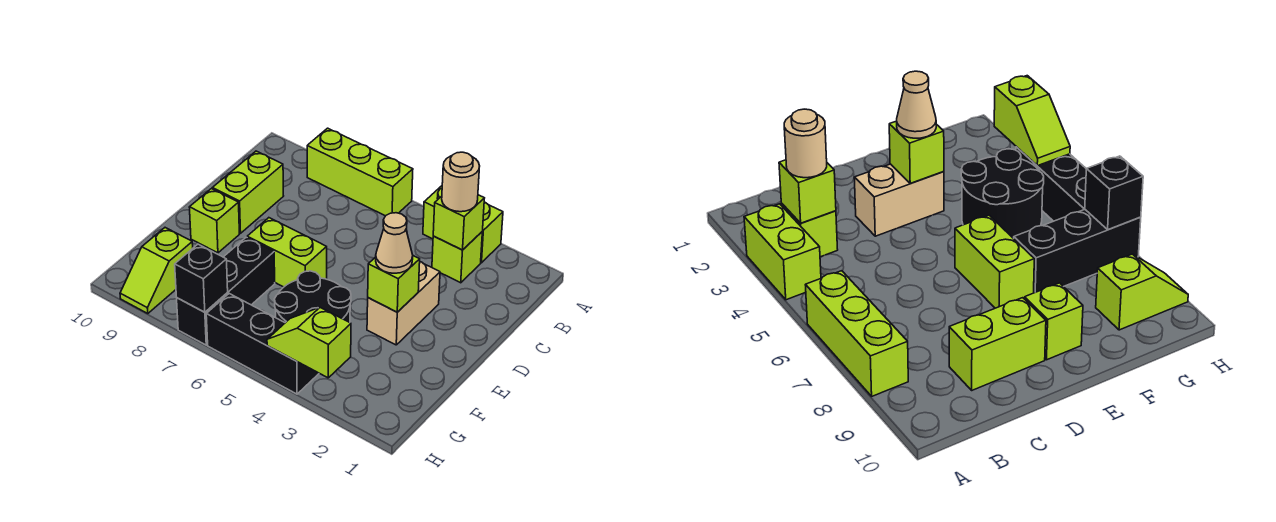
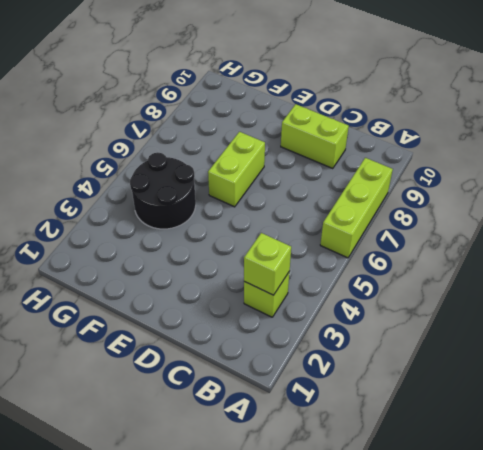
none -> lime 1x2 brick [423,186,503,263]
none -> tan 1x2 brick [367,262,440,345]
none -> lime 1x1 brick [189,189,239,253]

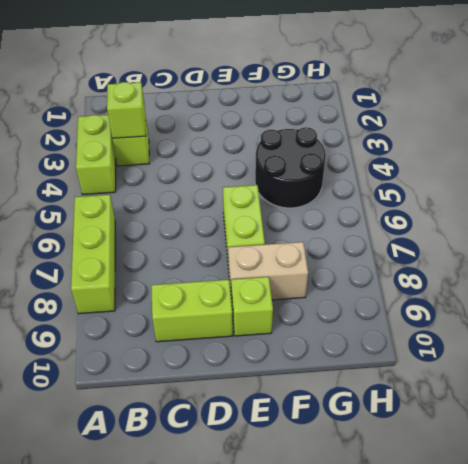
tan 1x2 brick [228,242,308,302] -> tan 1x2 brick moved to [367,262,440,345]
none -> black 1x3 brick [177,237,275,345]
none -> lime 1x2 slope [120,228,193,313]
none -> black 1x3 brick [206,294,319,394]

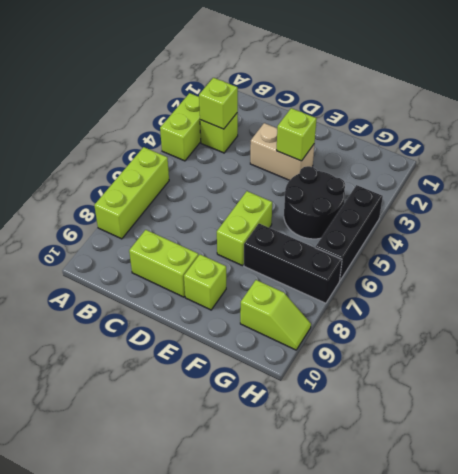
none -> lime 1x2 slope [267,308,351,378]
none -> black 1x1 brick [175,244,228,312]
none -> tan 1x1 round brick [442,152,480,212]

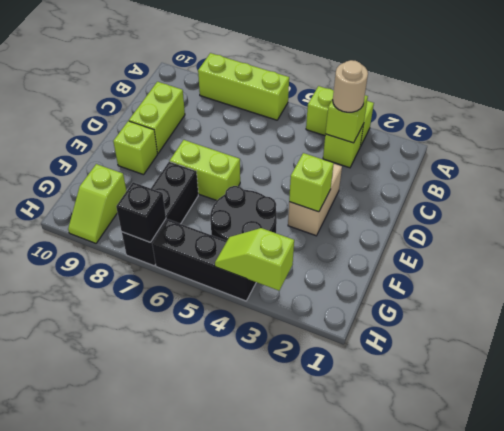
none -> tan 1x1 cone [376,213,413,273]

